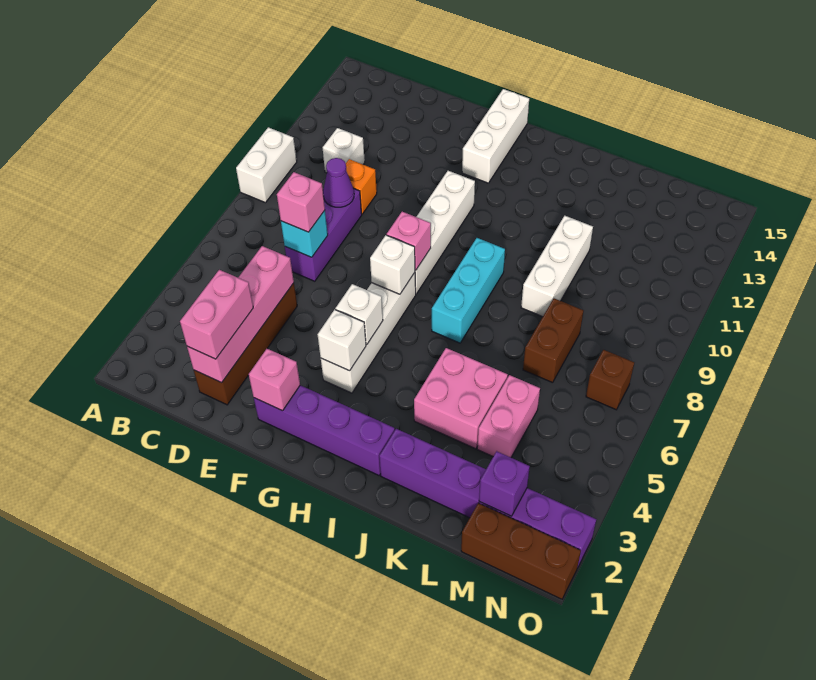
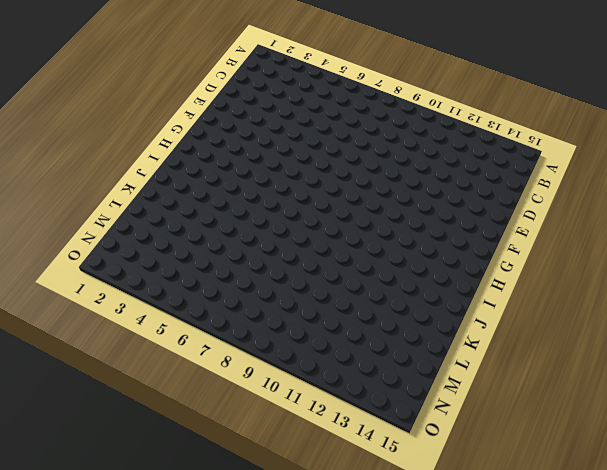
none -> white 1x2 brick [236,127,297,203]
none -> white 1x1 brick [323,128,365,173]
none -> brown 1x4 brick [194,283,297,405]

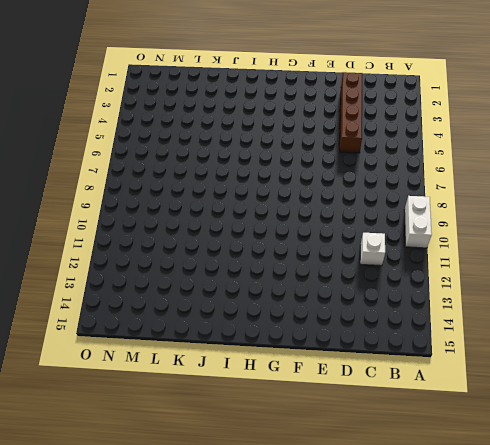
none -> purple 1x3 brick [285,189,362,281]
none -> orange 1x1 brick [346,159,377,214]
none -> purple 1x4 brick [254,385,395,475]

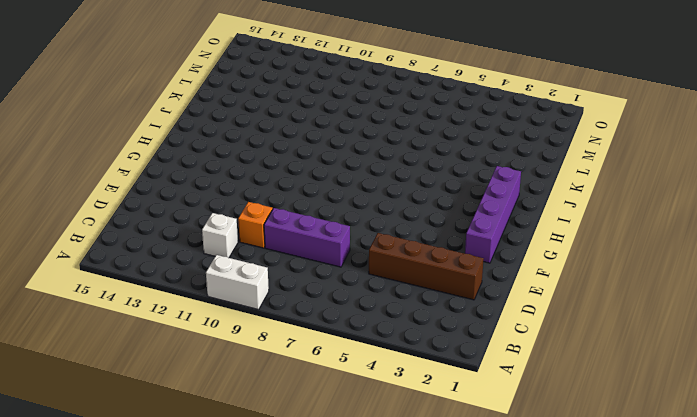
none -> white 1x4 brick [321,273,416,393]
none -> white 1x4 brick [415,171,475,294]
none -> white 1x3 brick [462,89,529,183]

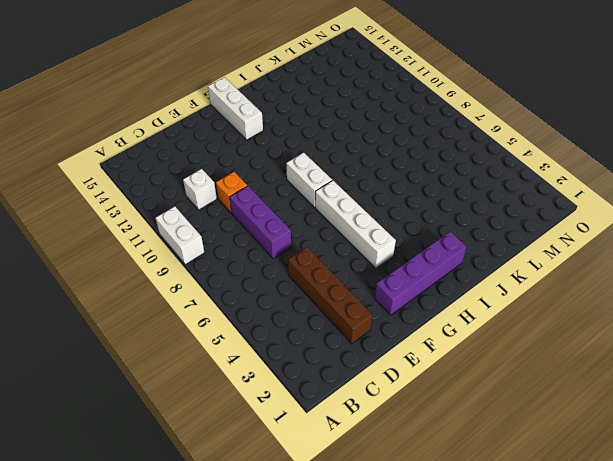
white 1x2 brick [286,153,332,207] -> white 1x4 brick [415,171,475,294]
none -> cyan 1x3 brick [432,238,505,343]
none -> purple 1x6 brick [379,429,596,568]
none -> pink 2x2 brick [414,348,508,449]

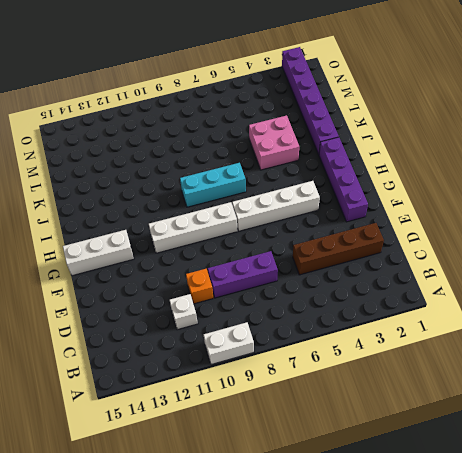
none -> white 1x3 brick [521,216,593,317]
none -> pink 1x2 brick [477,375,540,457]
none -> brown 1x2 brick [523,298,584,383]

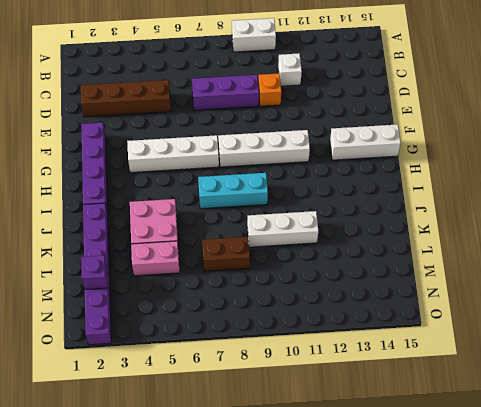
none -> brown 1x3 brick [461,503,581,599]
none -> brown 1x1 brick [586,350,634,410]
none -> pink 1x4 brick [187,246,294,383]

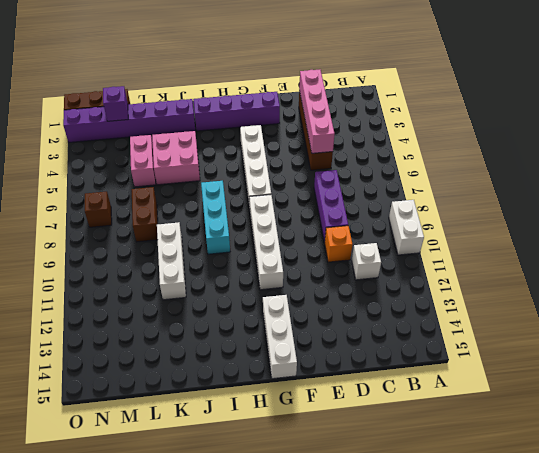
none -> cyan 1x1 brick [281,211,328,257]
none -> purple 1x1 cone [323,158,354,207]
none -> pink 1x1 brick [249,349,300,411]

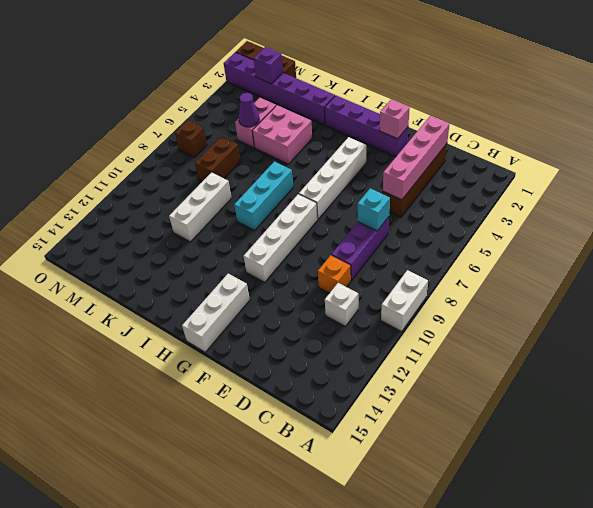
purple 1x1 cone [239,93,259,127] -> purple 1x1 cone moved to [323,158,354,207]
none -> white 1x1 brick [318,310,366,371]
none -> white 1x1 brick [335,284,383,345]
none -> white 1x1 brick [370,235,415,294]

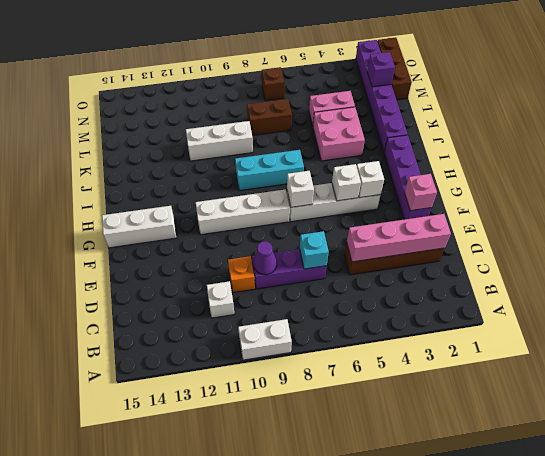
none -> pink 1x1 brick [387,212,431,270]
none -> pink 1x2 brick [180,270,253,359]
none -> pink 1x1 brick [277,172,325,232]

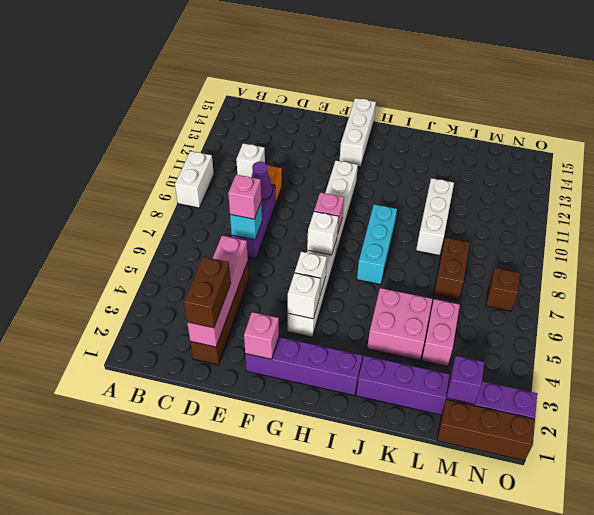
brown 1x2 brick [184,257,231,328] -> pink 1x2 brick [180,270,253,359]

